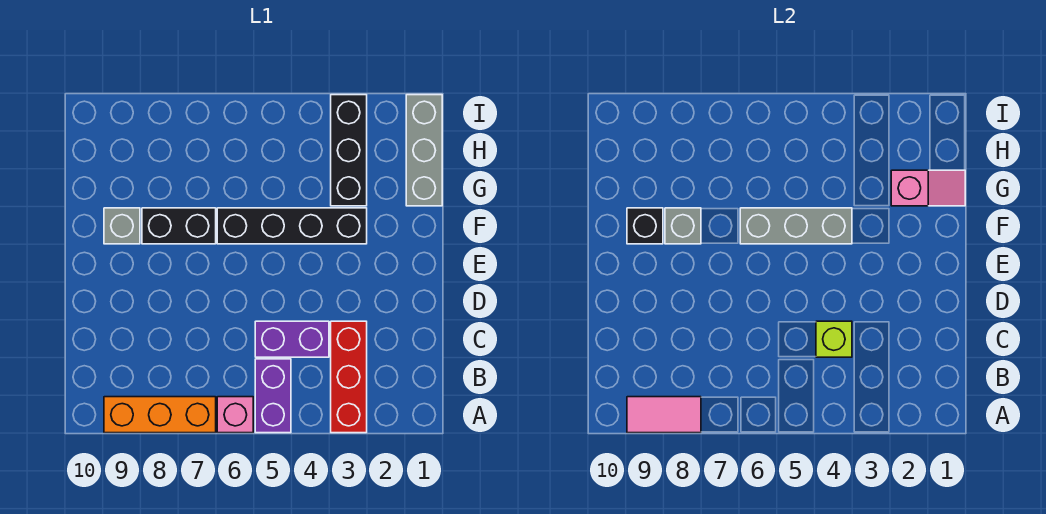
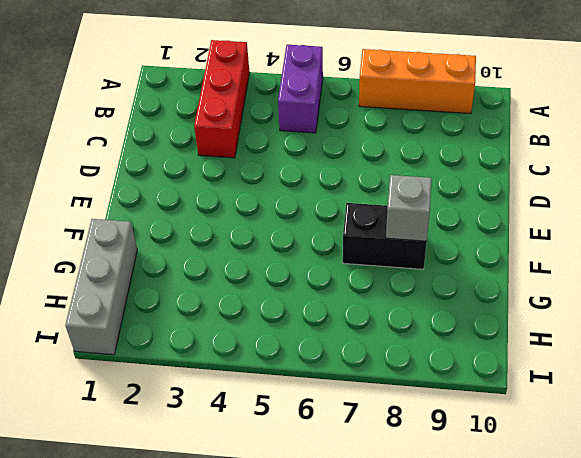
none -> pink 1x1 brick [217,397,253,433]
none -> purple 1x2 brick [255,321,329,357]
none -> black 1x4 brick [217,208,367,244]

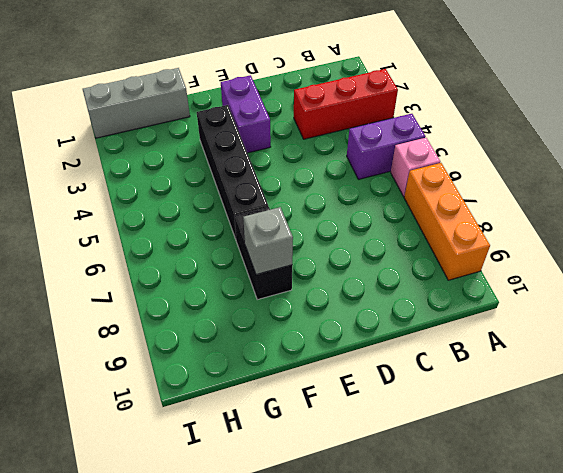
purple 1x2 brick [221,75,271,153] -> purple 1x2 brick moved to [255,321,329,357]
none -> grey 1x1 brick [104,208,140,244]
none -> black 1x3 brick [331,95,367,206]
none -> pink 1x2 tile [627,397,701,433]

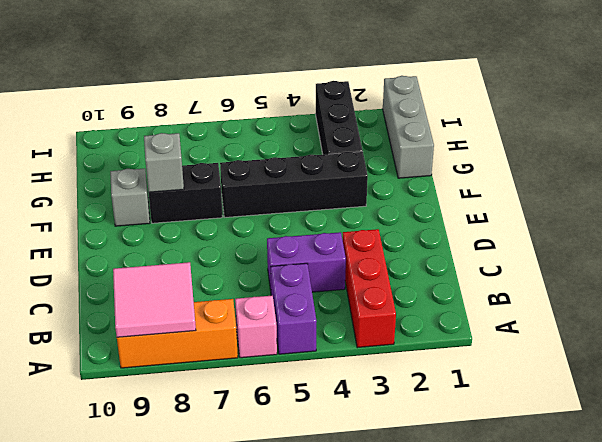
pink 2x2 tile [113,262,196,337] -> pink 1x2 tile [627,397,701,433]
none -> lime 1x1 brick [816,321,852,357]
none -> grey 1x3 brick [740,208,852,244]
none -> black 1x1 brick [627,208,663,244]

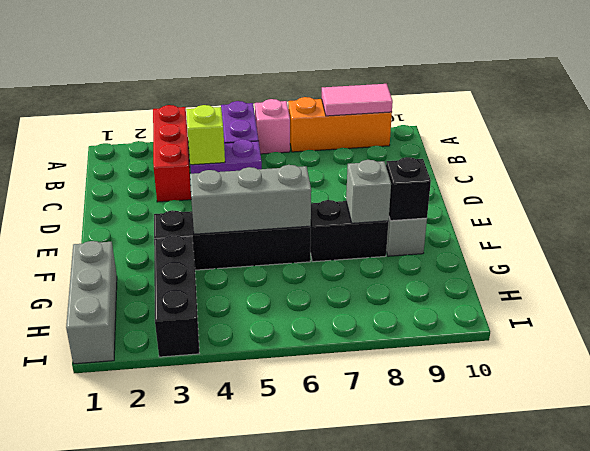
none -> pink 1x2 slope [891,170,965,206]

